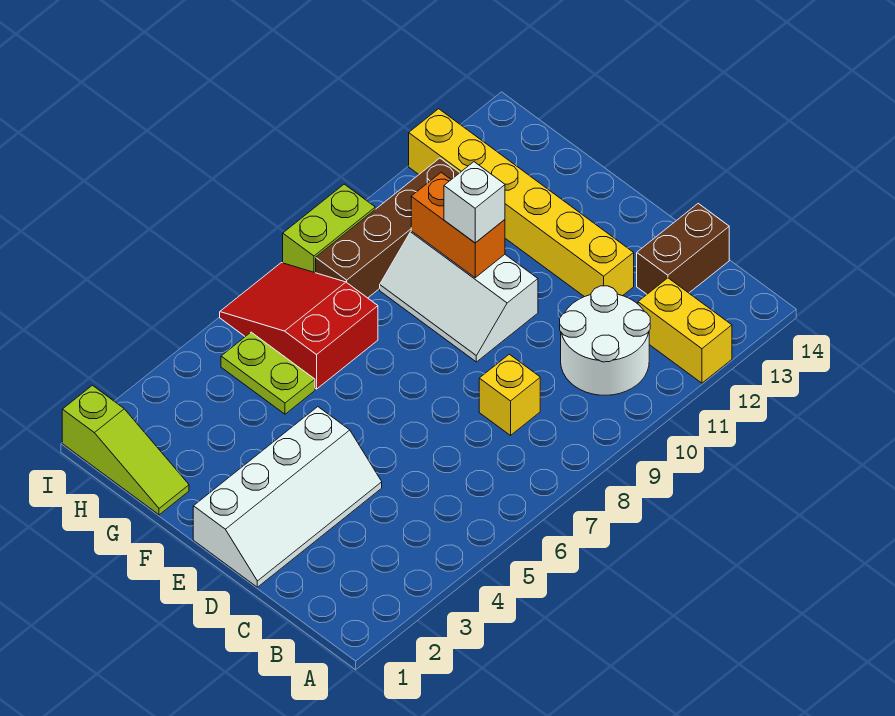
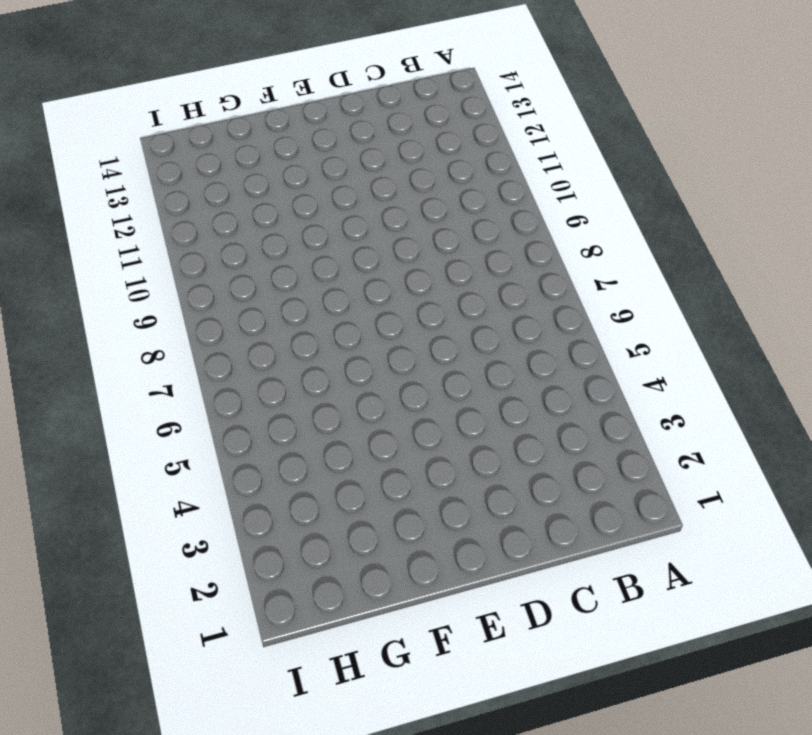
none -> yellow 1x2 brick [638,278,732,383]
none -> white 2x2 round brick [560,286,650,395]
none -> yellow 1x1 brick [479,354,540,435]

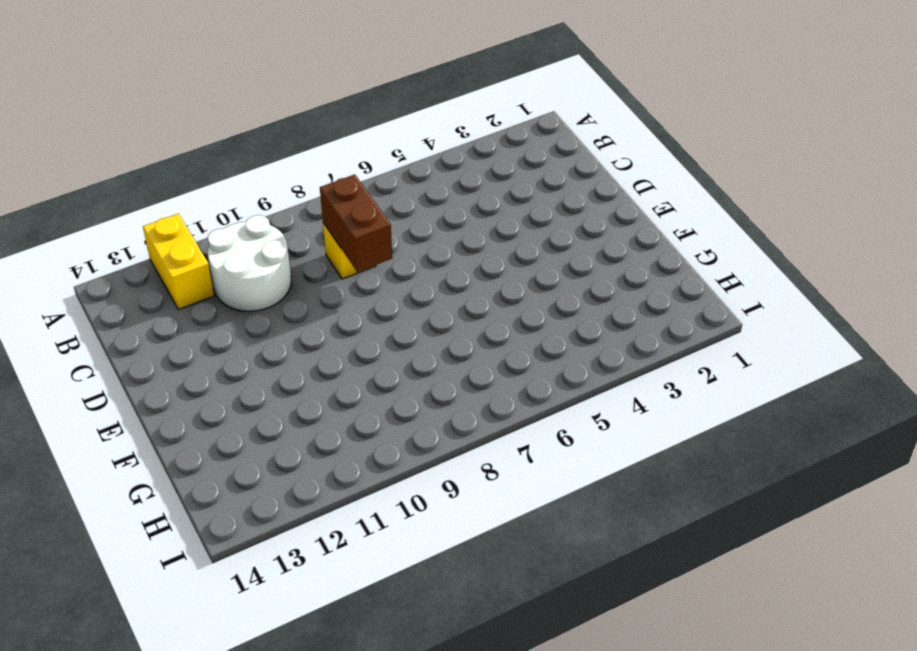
brown 1x2 brick [320,174,392,272] -> brown 1x2 brick turned to [637,204,729,294]
none -> white 2x4 slope [193,407,382,587]
none -> yellow 1x6 brick [409,109,634,297]
none -> white 2x3 slope [380,231,538,362]

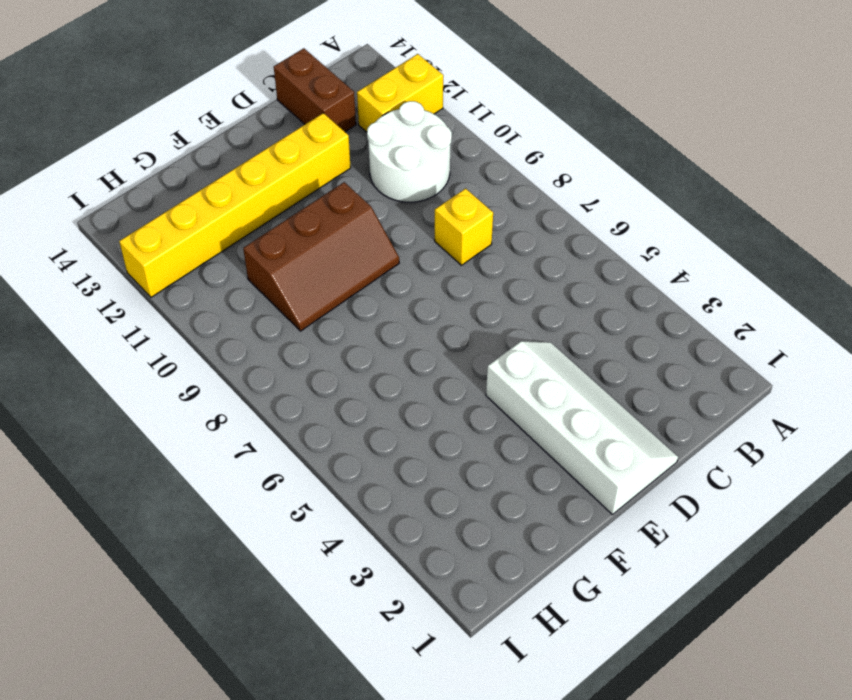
brown 2x3 slope [243,182,399,331] -> white 2x3 slope [380,231,538,362]
none -> lime 1x3 slope [62,385,189,515]
none -> lime 1x2 plate [221,332,315,414]
none -> red 2x3 slope [220,263,378,389]

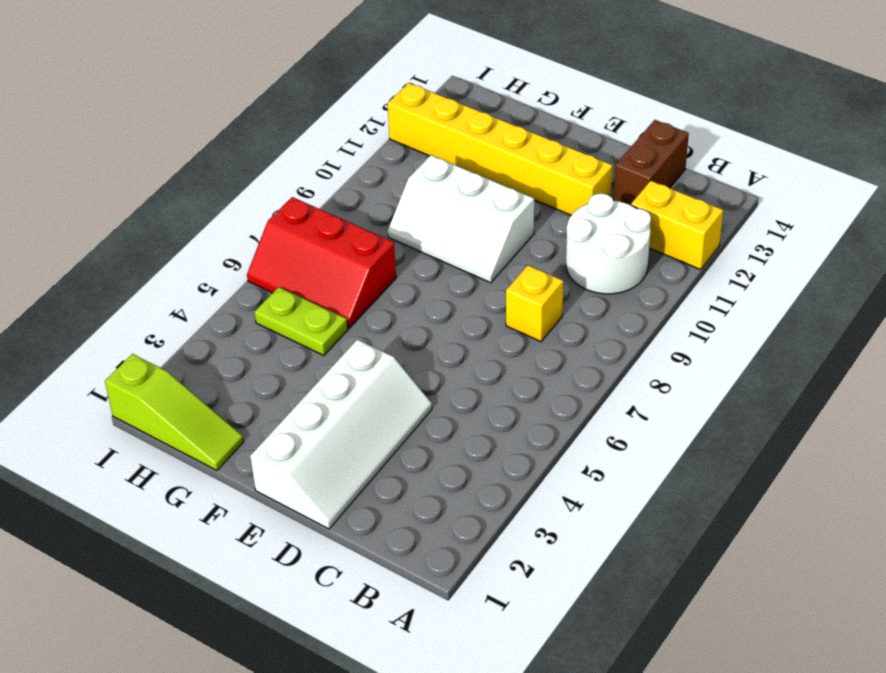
red 2x3 slope [247,197,396,329] -> red 2x3 slope turned to [220,263,378,389]
none -> brown 1x4 brick [316,158,460,298]
none -> lime 1x2 brick [283,184,375,273]
none -> orange 1x2 brick [411,172,505,278]

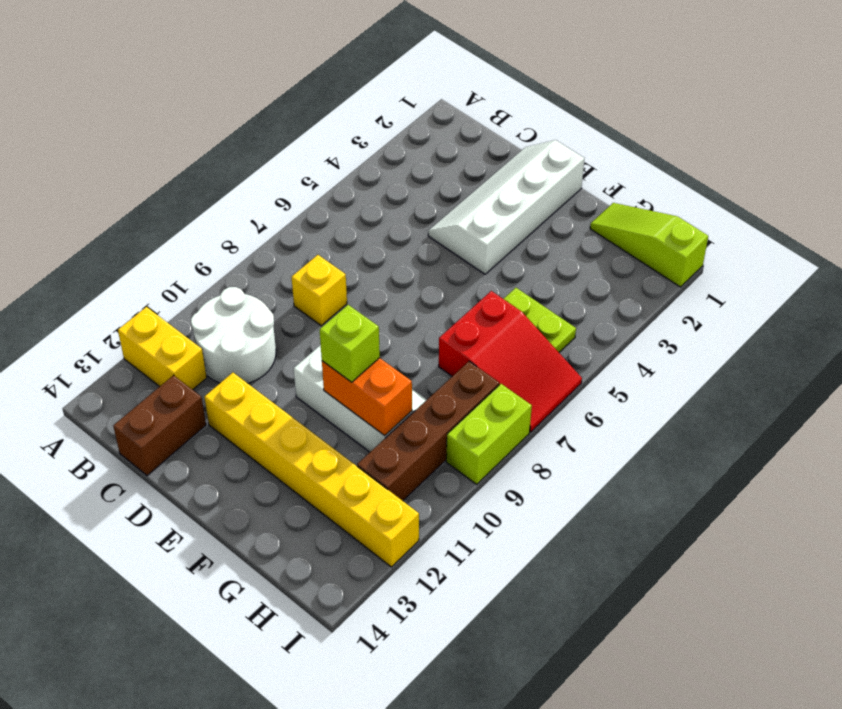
lime 1x1 brick [320,305,380,382] -> white 1x1 brick [444,162,505,243]

